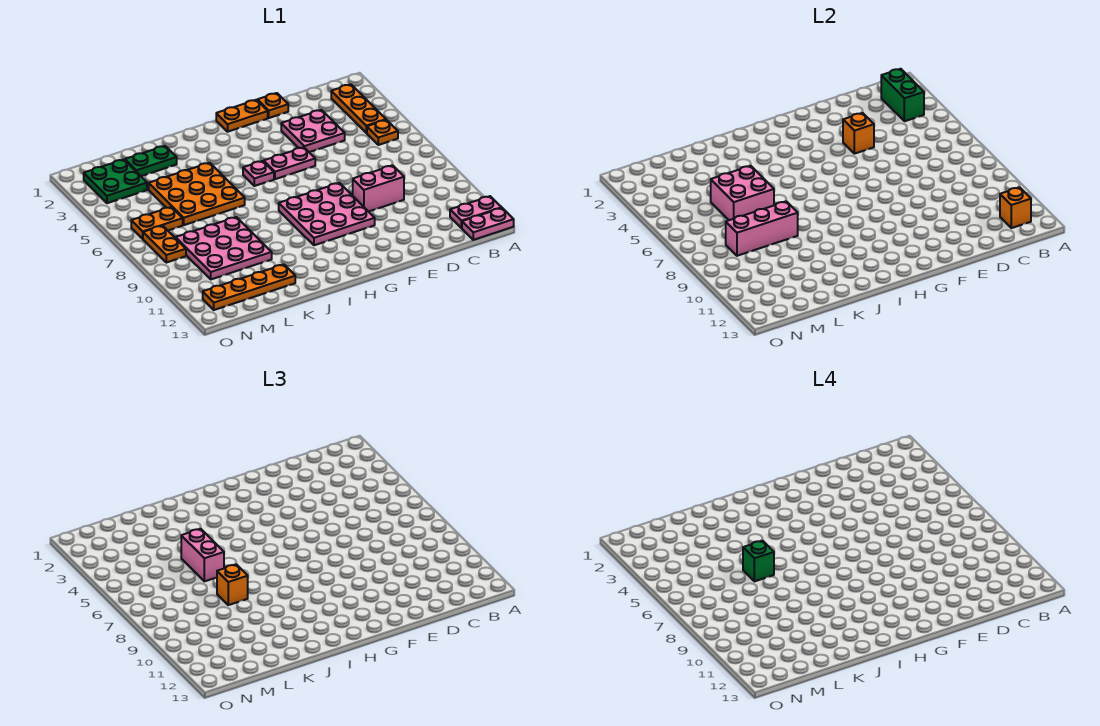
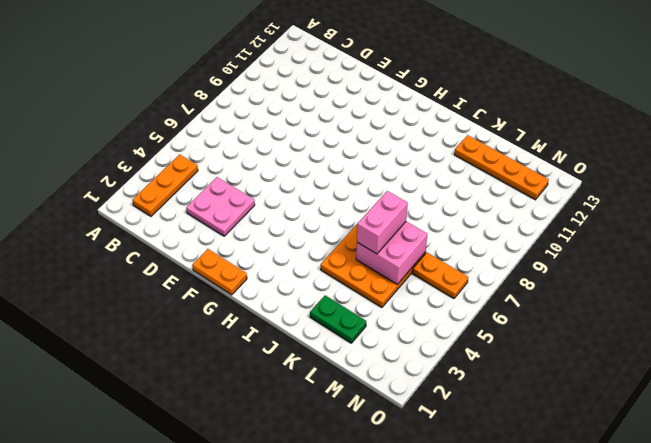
none -> pink 1x2 plate [450,196,502,228]
none -> pink 1x2 plate [462,208,514,240]
none -> orange 1x1 plate [367,120,398,145]

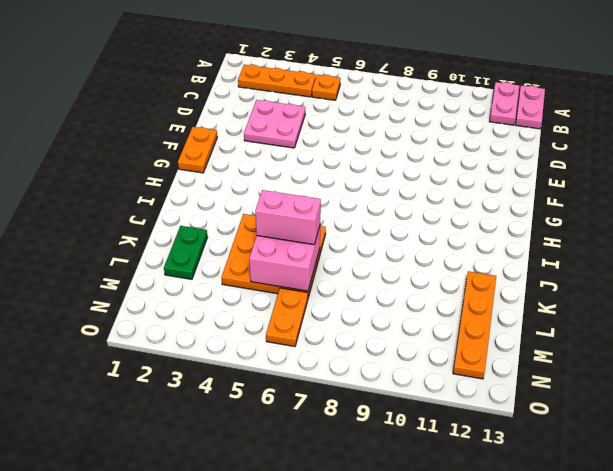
none -> pink 1x2 brick [353,165,404,212]
none -> orange 1x1 plate [257,93,288,118]
none -> pink 1x2 plate [264,147,315,179]

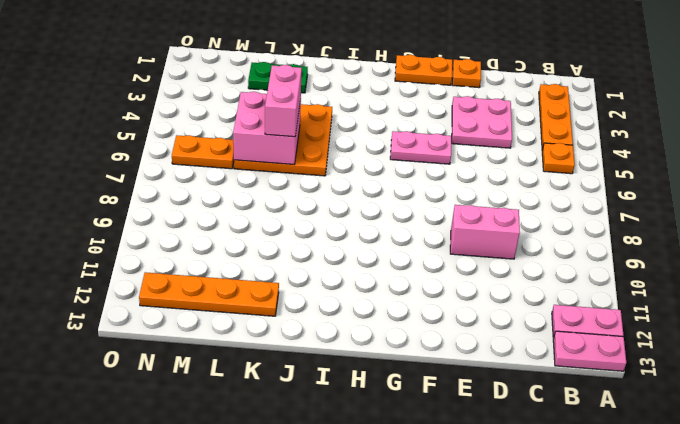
none -> pink 3x3 plate [279,183,375,245]
none -> pink 1x1 plate [243,161,274,186]
none -> pink 3x3 plate [176,217,272,279]

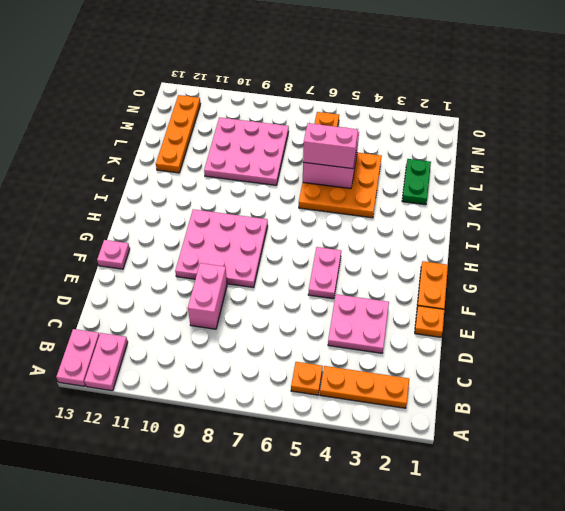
pink 1x1 plate [97,240,130,269] -> pink 1x1 plate moved to [243,161,274,186]
none -> green 2x2 plate [84,160,147,203]
none -> orange 1x2 plate [143,226,186,263]
none -> green 1x2 brick [881,69,924,121]

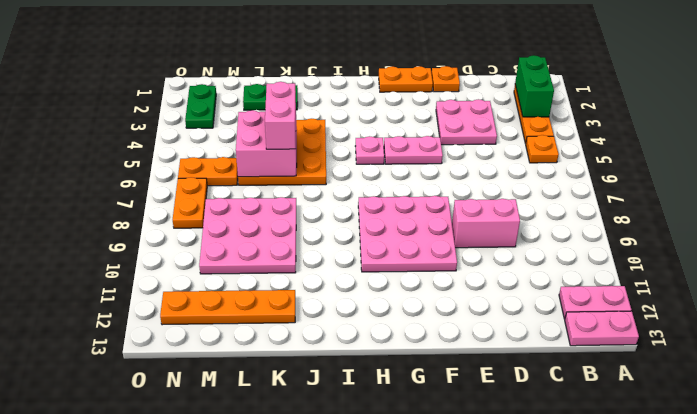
green 1x2 plate [185,84,216,128] -> green 2x2 plate [84,160,147,203]
none -> orange 1x1 brick [1000,187,1031,228]
none -> orange 1x1 brick [843,113,874,154]
none -> pink 1x3 brick [726,201,798,256]

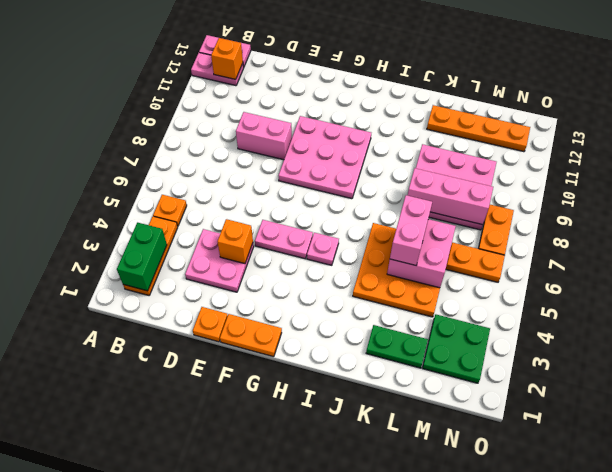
none -> orange 1x1 brick [217,564,248,605]
none -> green 1x1 brick [743,541,774,581]

